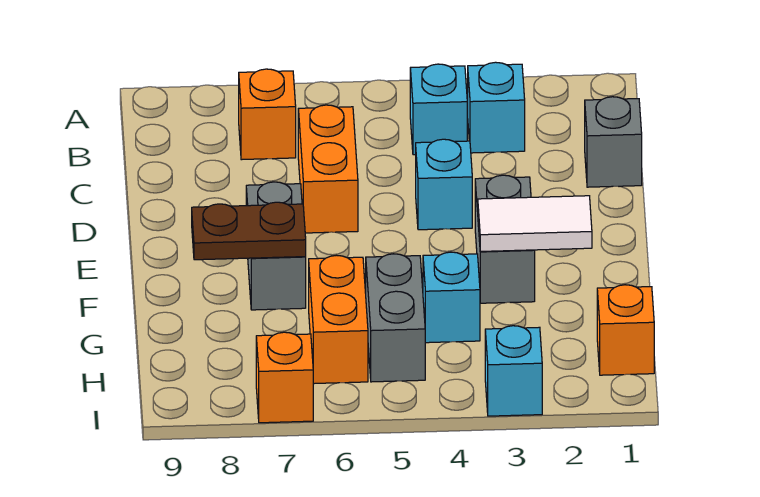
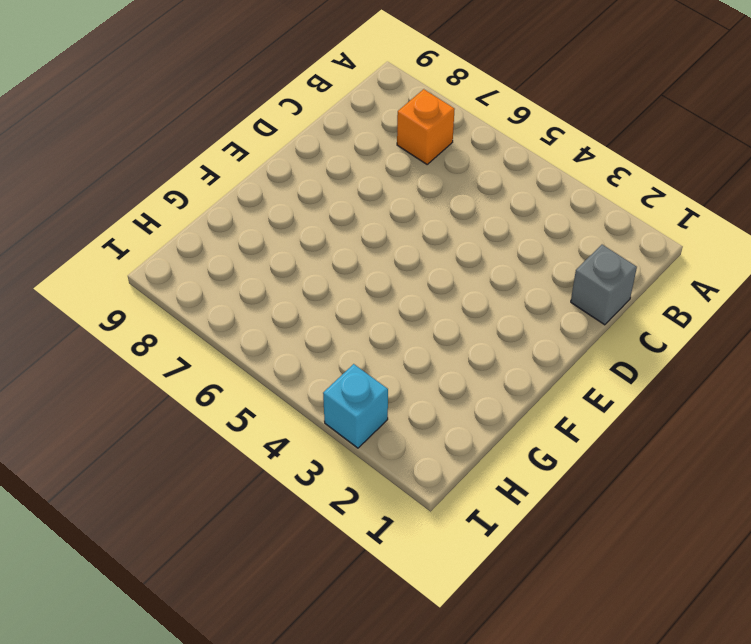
none -> cyan 1x1 brick [468,62,525,153]
none -> cyan 1x1 brick [410,64,467,155]
none -> orange 1x2 brick [298,105,358,233]

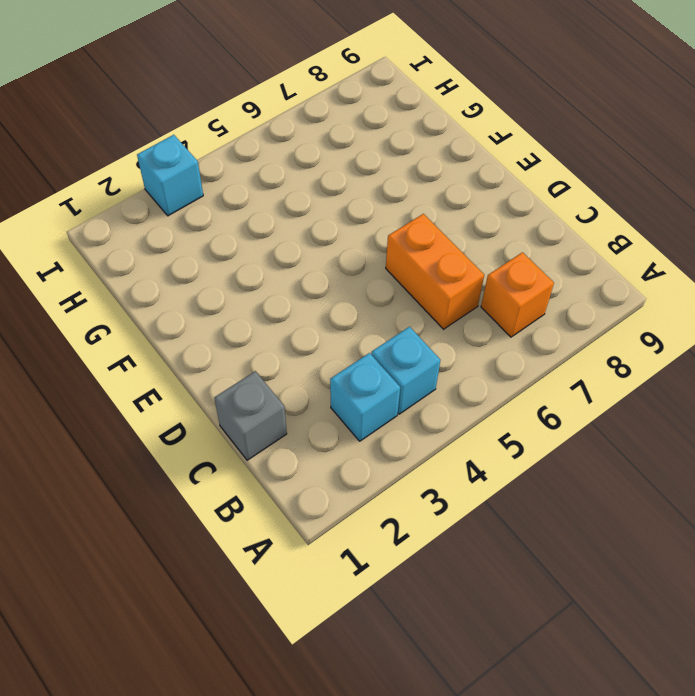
none -> cyan 1x1 brick [416,139,472,230]
none -> grey 1x2 brick [475,175,535,303]
none -> grey 1x2 brick [246,182,306,310]

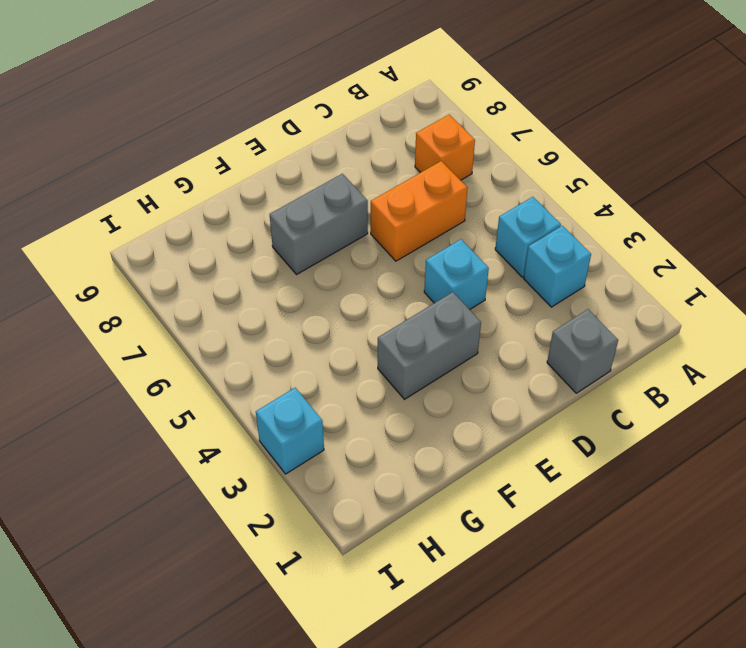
none -> cyan 1x1 brick [423,252,480,343]
none -> grey 1x2 brick [366,254,425,382]
none -> orange 1x2 brick [309,255,368,384]

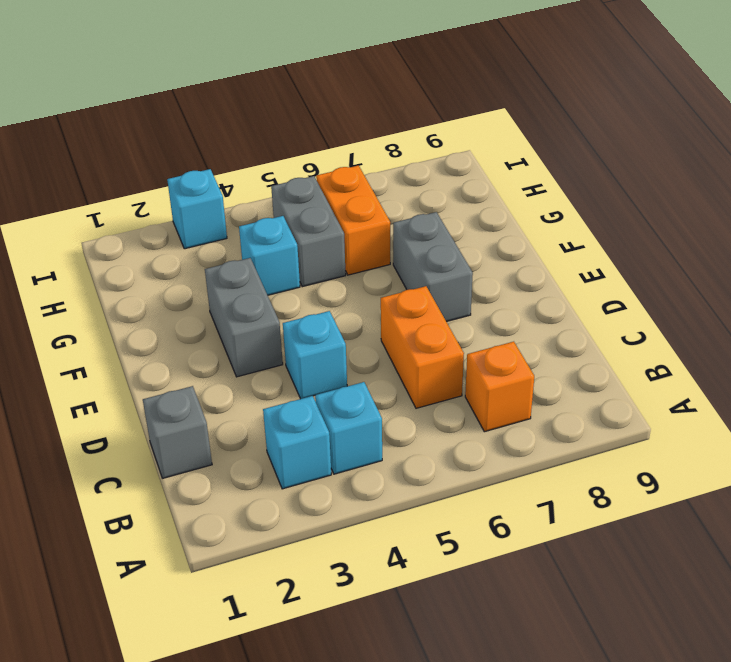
none -> orange 1x1 brick [597,285,654,375]
none -> orange 1x1 brick [256,332,313,423]
none -> white 1x2 tile [478,196,592,251]

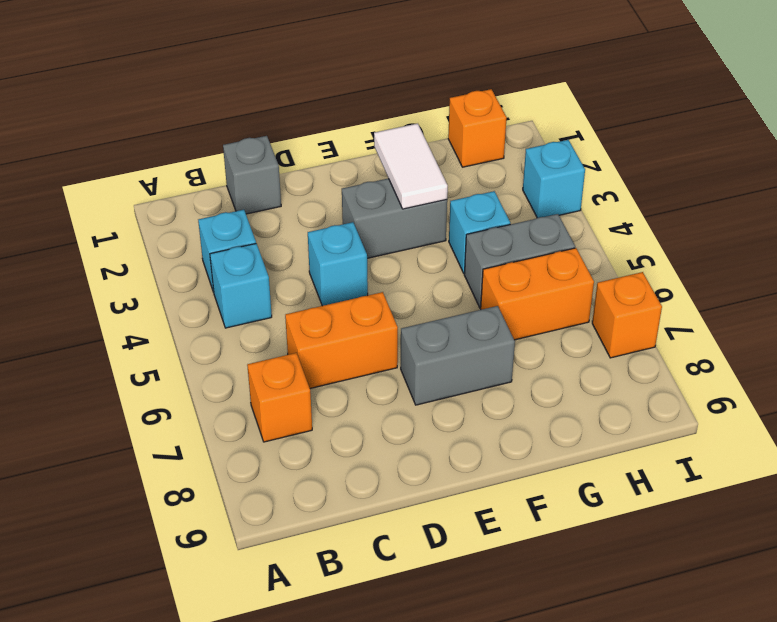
none -> brown 1x2 plate [192,202,306,260]

